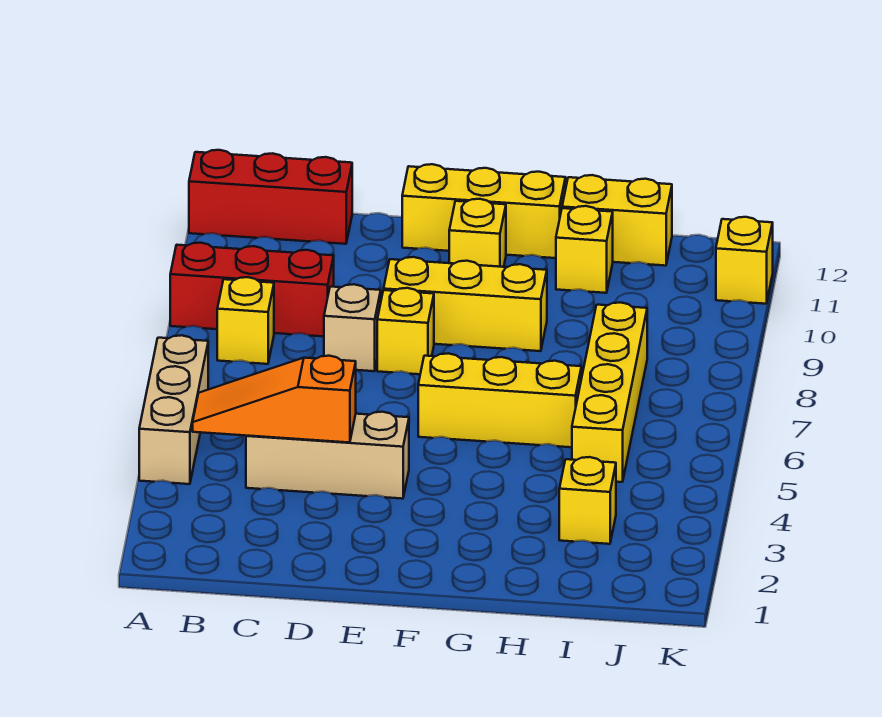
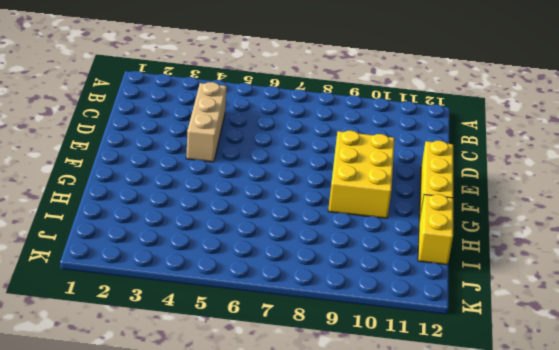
yellow 2x3 brick [328,131,395,218] -> yellow 1x3 brick [384,257,547,351]
none -> tan 1x3 brick [139,335,208,484]
none -> red 1x3 brick [170,243,334,336]
none -> red 1x3 brick [189,150,352,244]

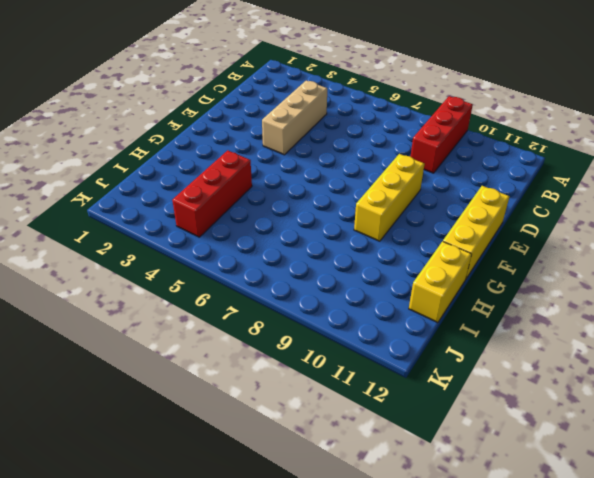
red 1x3 brick [172,150,252,237] -> red 1x3 brick moved to [189,150,352,244]
none -> tan 1x3 brick [139,335,208,484]
none -> yellow 1x1 brick [217,277,274,364]
none -> tan 1x1 brick [324,284,381,371]

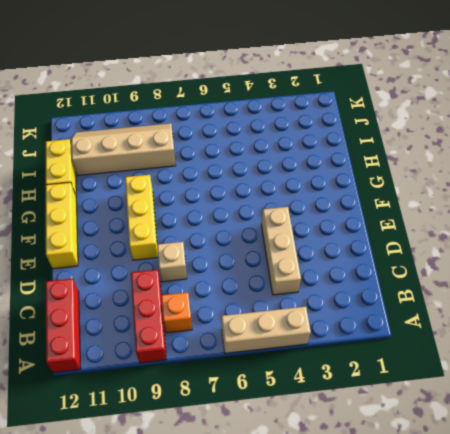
orange 1x1 brick [161,292,192,333] -> yellow 1x1 brick [217,277,274,364]
tan 2x4 slope [71,123,176,176] -> yellow 1x4 brick [572,302,647,482]
none -> yellow 1x1 brick [377,288,434,374]
none -> yellow 1x3 brick [418,353,581,447]
none -> yellow 1x1 brick [449,199,506,267]

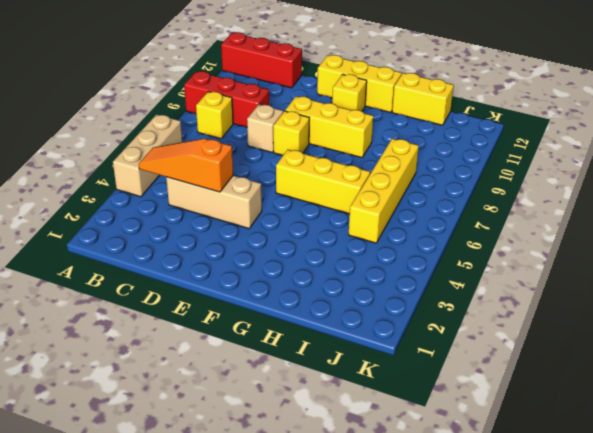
none -> yellow 1x1 brick [556,206,613,293]
none -> yellow 1x1 brick [559,457,616,544]
none -> yellow 1x1 brick [716,217,773,304]

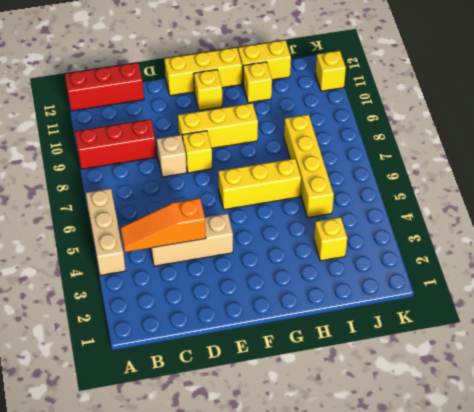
none -> yellow 1x1 brick [217,277,274,364]

